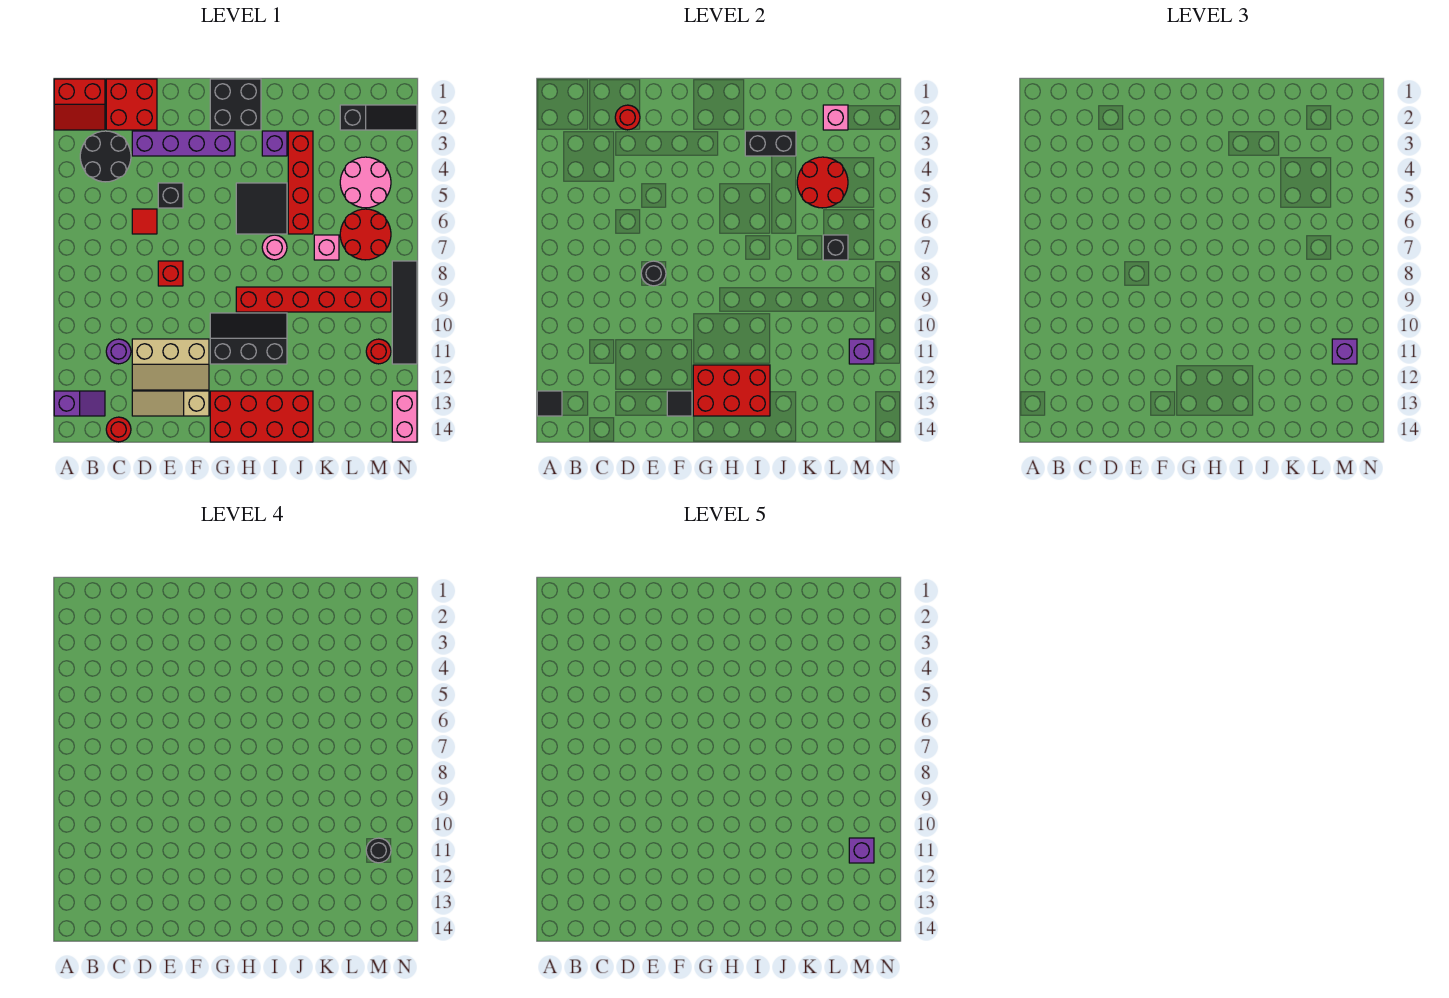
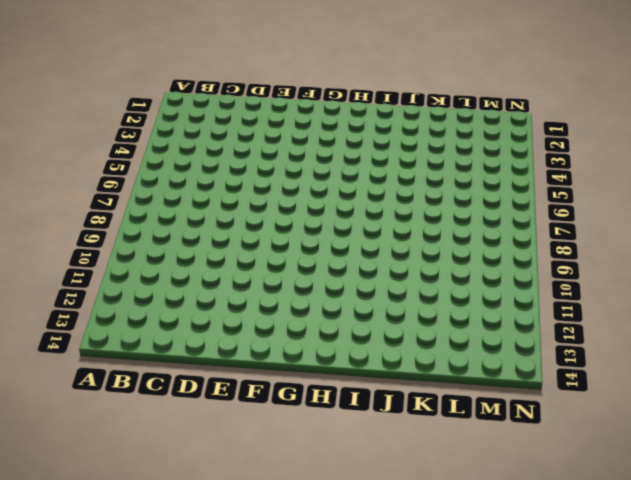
none -> red 2x2 slope [54,79,105,130]
none -> purple 1x2 slope [54,391,105,416]
none -> black 2x2 round brick [80,131,131,182]
none -> red 2x2 brick [106,79,157,130]

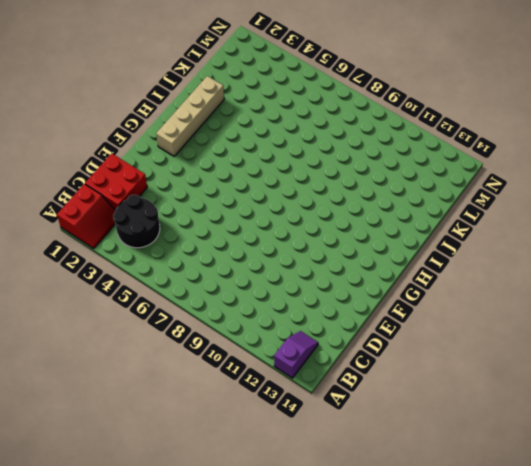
tan 1x4 brick [156,76,224,156] -> black 2x2 brick [210,79,261,130]
none -> purple 1x1 round brick [106,339,131,364]
none -> red 1x1 round brick [106,417,131,442]
none -> purple 1x4 brick [132,131,235,156]
none -> red 1x1 tile [132,209,157,234]

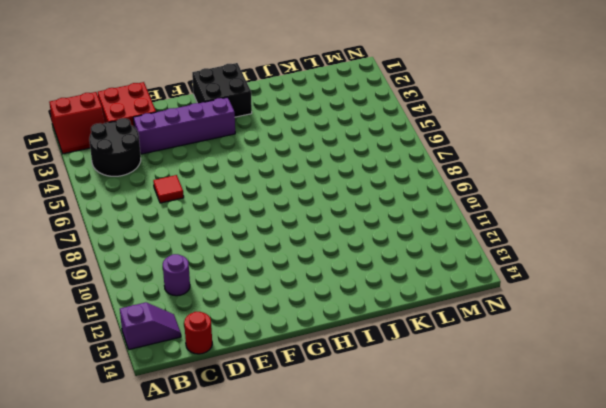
none -> tan 2x3 slope [132,339,209,390]
none -> tan 1x3 slope [132,391,209,416]
none -> black 1x1 brick [158,183,183,208]
none -> red 1x1 brick [158,261,183,286]

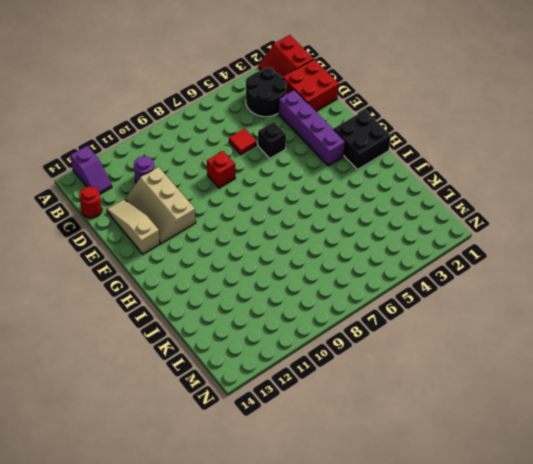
none -> black 2x3 slope [210,313,287,364]
none -> red 2x4 brick [210,391,313,442]
none -> black 2x2 tile [236,183,287,234]
none -> red 1x6 brick [236,287,391,312]

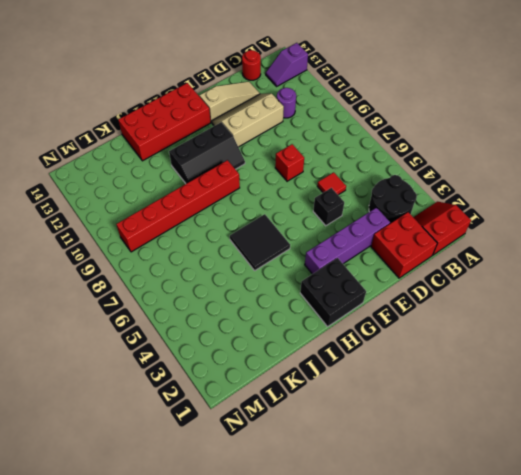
none -> purple 1x1 brick [262,131,287,156]
none -> pink 1x1 round brick [262,235,287,260]
none -> red 1x4 brick [288,131,313,234]
none -> pink 1x1 brick [314,235,339,260]

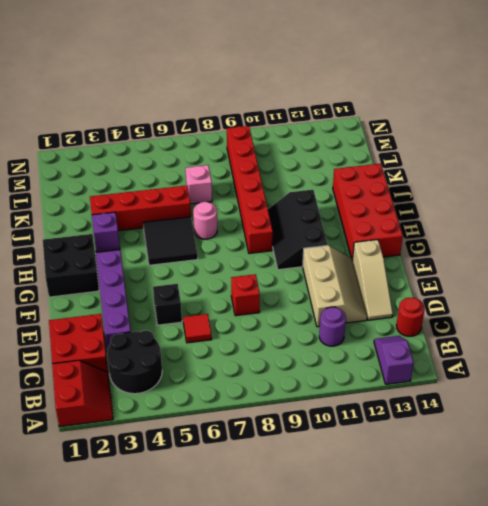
none -> black 1x3 slope [340,105,417,130]
none -> pink 2x2 round brick [340,157,391,208]
none -> red 2x2 round brick [340,209,391,260]
none -> red 1x1 round brick [366,339,391,364]

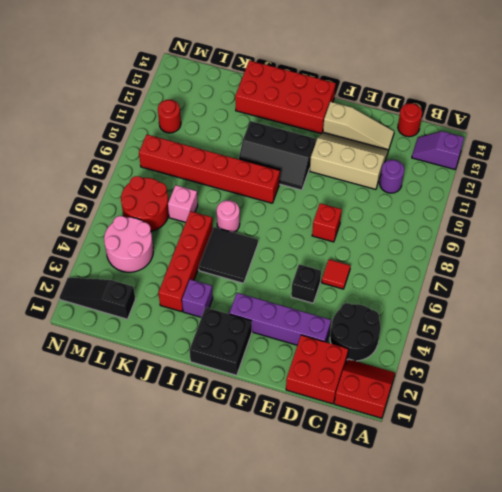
none -> black 1x4 tile [392,261,417,364]
none -> pink 1x2 brick [392,391,417,442]
none -> black 1x1 tile [537,391,562,416]
none -> red 1x1 round brick [615,105,640,130]

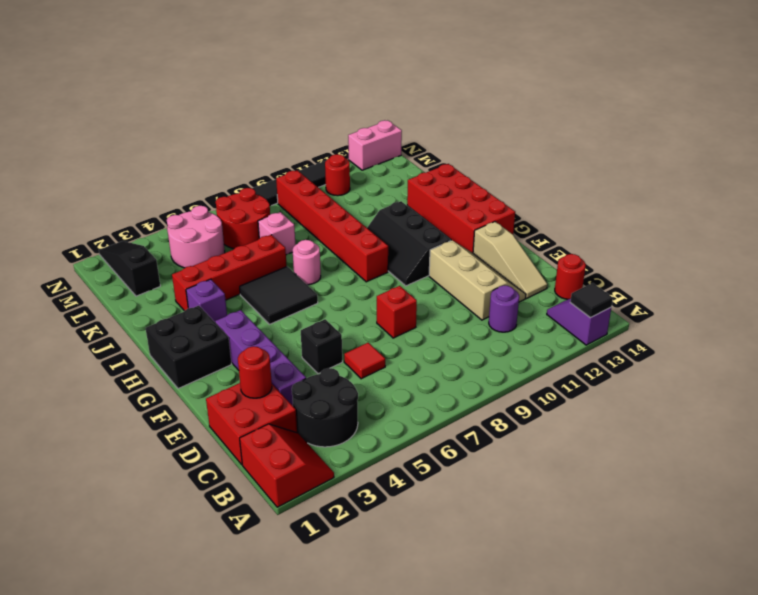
none -> black 1x1 round brick [641,261,666,286]
none -> black 1x1 tile [667,391,692,416]
none -> red 2x3 brick [693,365,770,416]
none -> black 1x2 brick [745,131,796,156]

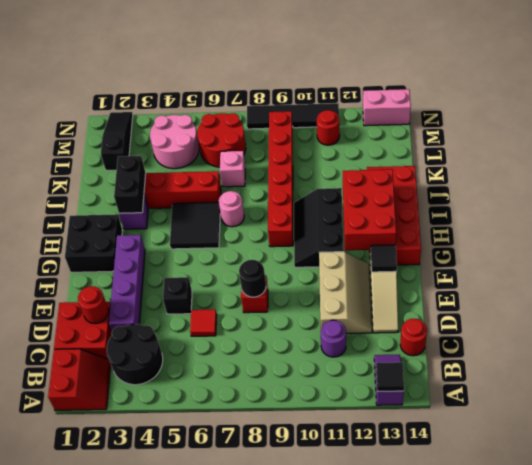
none -> red 2x2 round brick [797,157,848,208]
none -> pink 1x1 brick [823,105,848,130]
none -> black 1x1 brick [823,235,848,260]
none -> purple 1x1 brick [849,339,874,364]

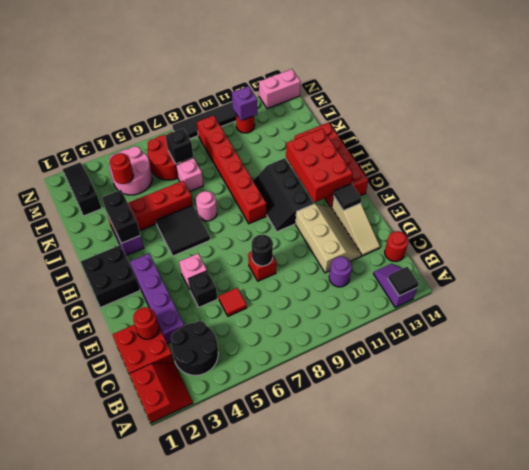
pink 1x1 brick [179,254,207,289] -> pink 1x1 brick moved to [823,105,848,130]
red 1x1 round brick [110,153,133,184] -> red 2x2 round brick [797,157,848,208]
none -> purple 1x1 brick [1332,339,1357,364]
none -> black 1x1 round brick [366,838,391,863]
none -> purple 1x1 brick [849,838,874,863]

